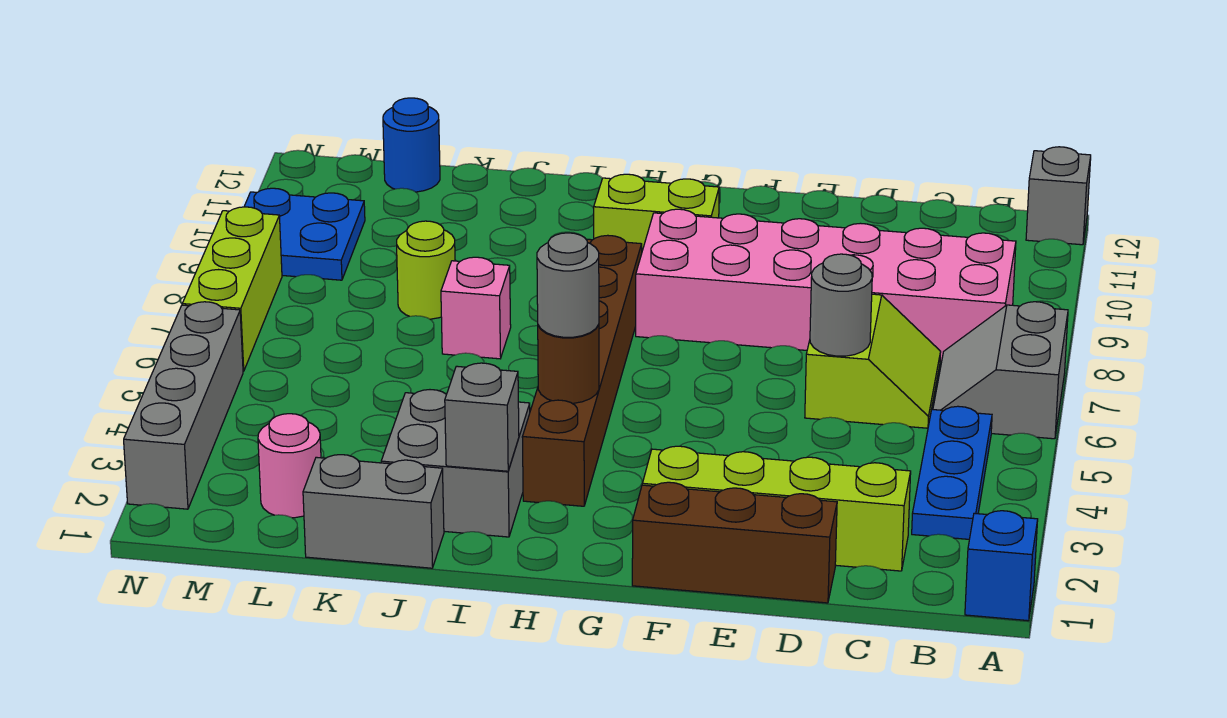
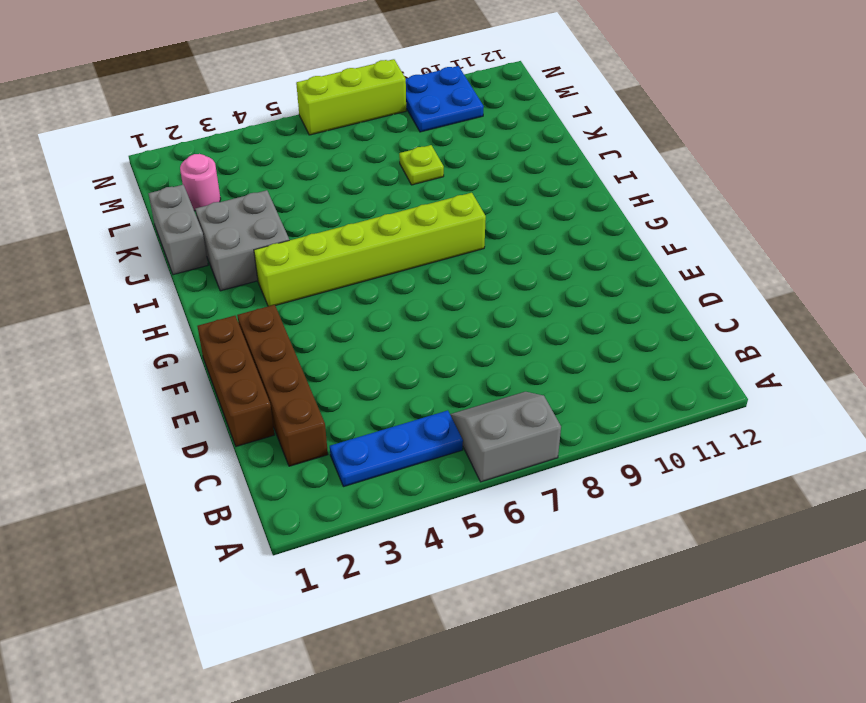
brown 1x4 brick [237,305,328,466] -> lime 1x4 brick [642,446,911,571]
lime 1x6 brick [254,193,486,306] -> brown 1x6 brick [522,235,642,506]
lime 1x1 plate [399,145,444,185] -> lime 1x1 round brick [397,221,455,319]
none -> blue 1x1 brick [965,511,1038,621]
none -> grey 1x1 brick [1026,147,1091,245]
none -> pink 2x6 brick [636,209,1016,361]

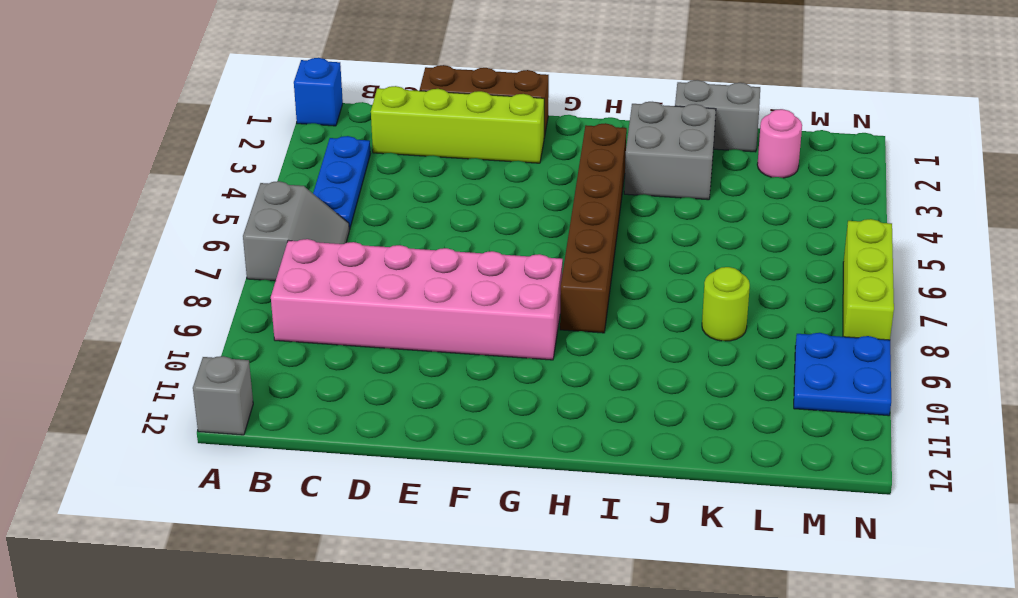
none -> lime 2x2 slope [805,294,941,428]
none -> lime 1x2 brick [594,174,719,251]
none -> pink 1x1 brick [441,257,511,359]

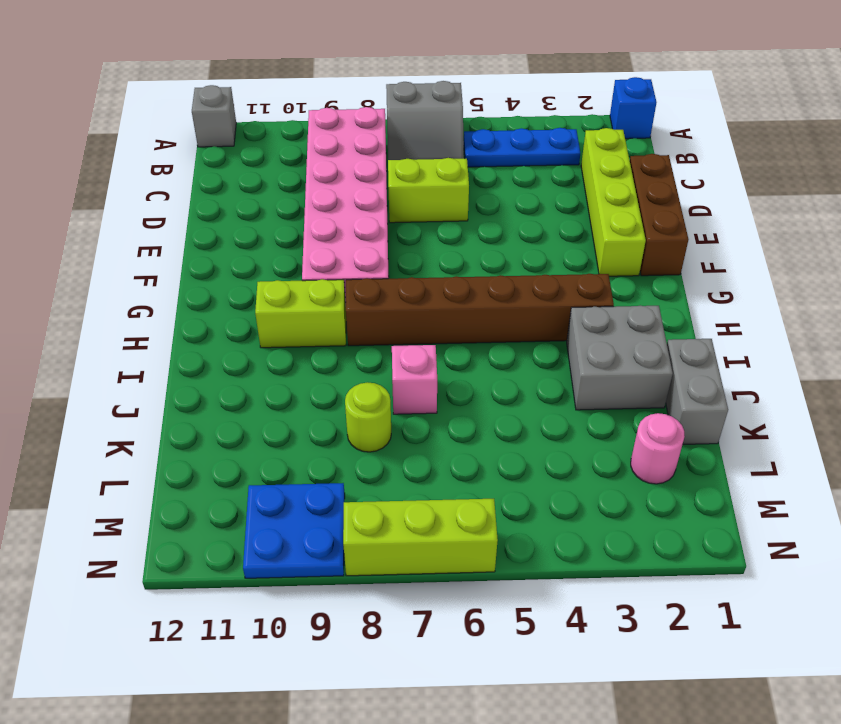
lime 1x2 brick [255,279,346,348] -> lime 1x2 brick turned to [594,174,719,251]
none -> blue 1x1 round brick [383,98,440,192]
none -> grey 1x4 brick [124,302,243,509]
none -> grey 1x1 round brick [810,254,872,356]

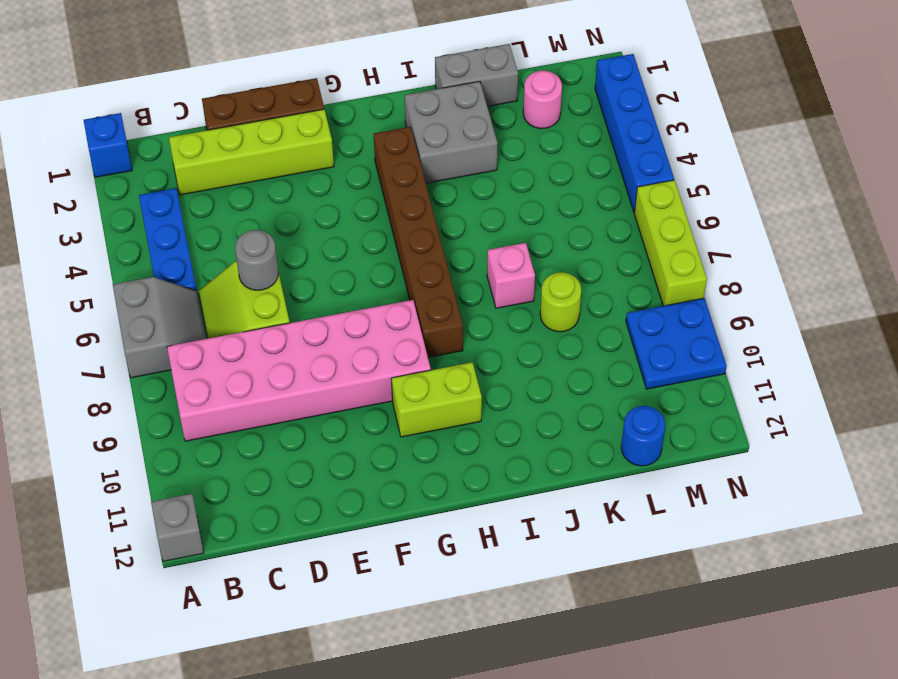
blue 1x4 brick [595,54,674,212] -> grey 1x4 brick [124,302,243,509]
none -> brown 1x1 round brick [538,325,599,403]
none -> grey 1x1 brick [445,363,519,471]
none -> grey 1x1 round brick [537,233,599,337]

